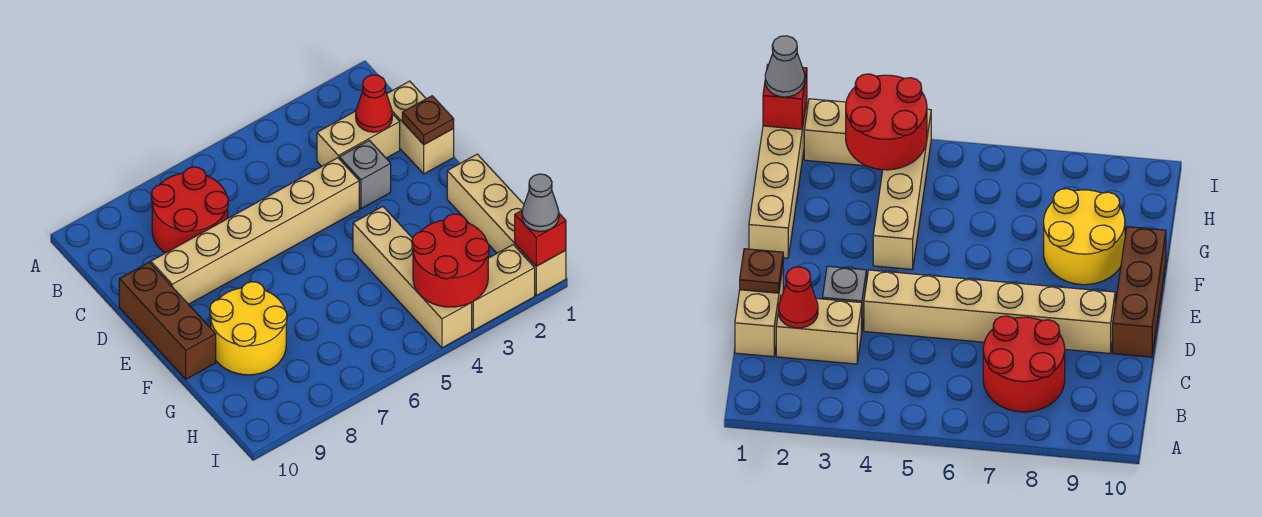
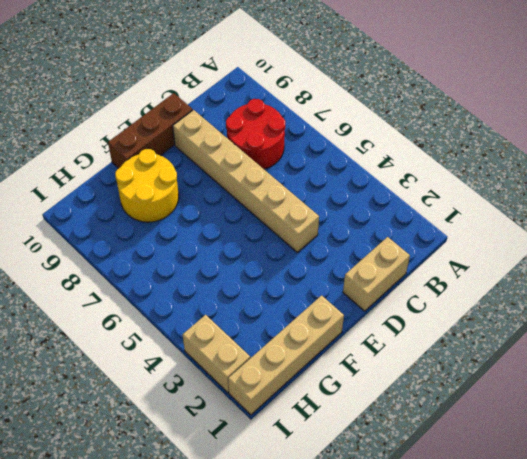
none -> tan 1x2 brick [317,111,400,166]
none -> grey 1x1 brick [339,140,391,209]
none -> tan 1x4 brick [353,207,472,348]

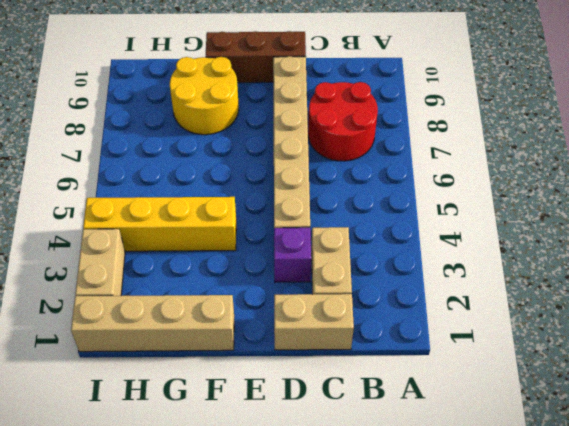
purple 1x1 brick [274,228,311,282] -> grey 1x1 brick [339,140,391,209]
yellow 1x4 brick [83,197,236,251] -> tan 1x4 brick [353,207,472,348]
none -> red 1x1 cone [356,75,392,132]
none -> brown 1x1 plate [402,96,454,145]
none -> red 2x2 round brick [412,214,489,307]

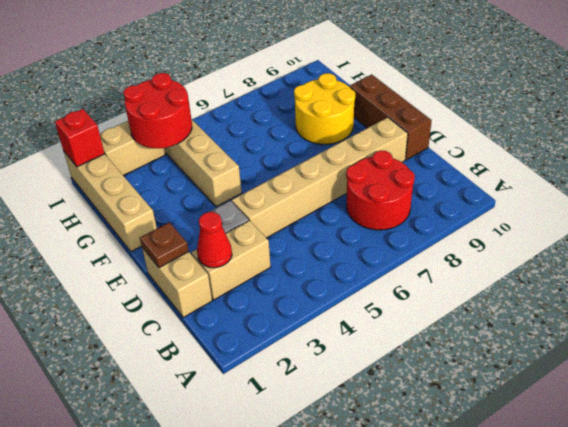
none -> grey 1x1 cone [522,174,559,231]

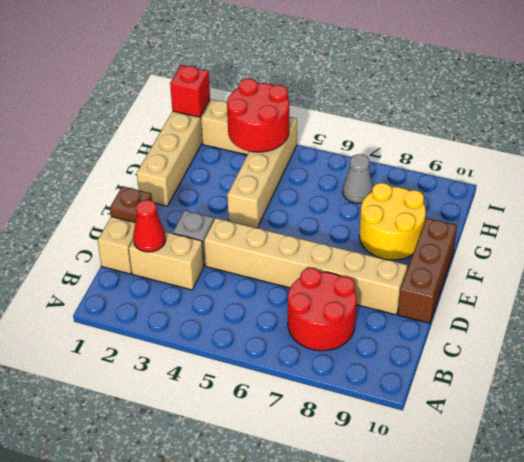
grey 1x1 cone [343,154,373,203] -> grey 1x1 cone moved to [522,174,559,231]

